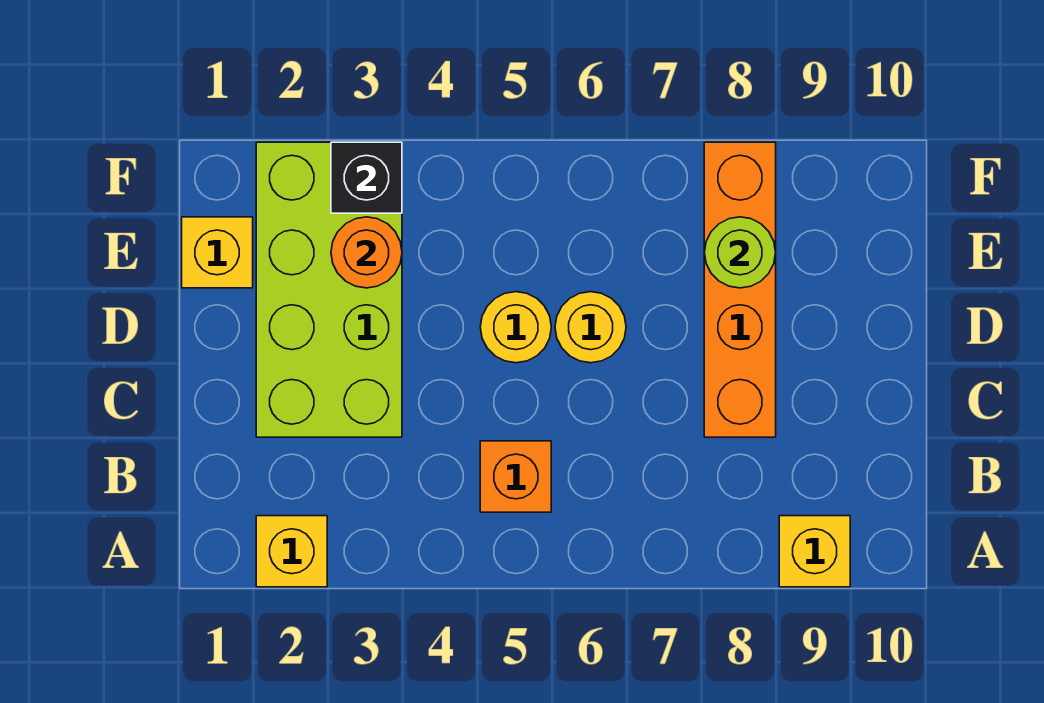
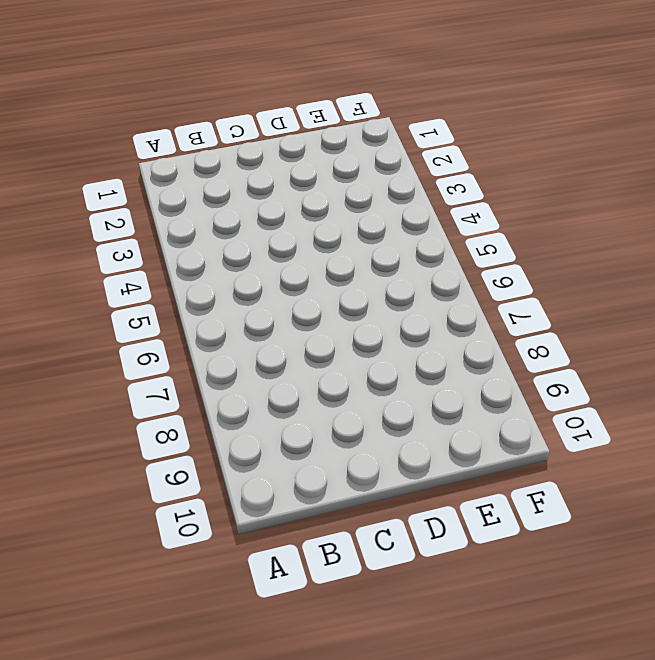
none -> yellow 1x1 brick [256,516,327,587]
none -> yellow 1x1 brick [779,516,850,587]

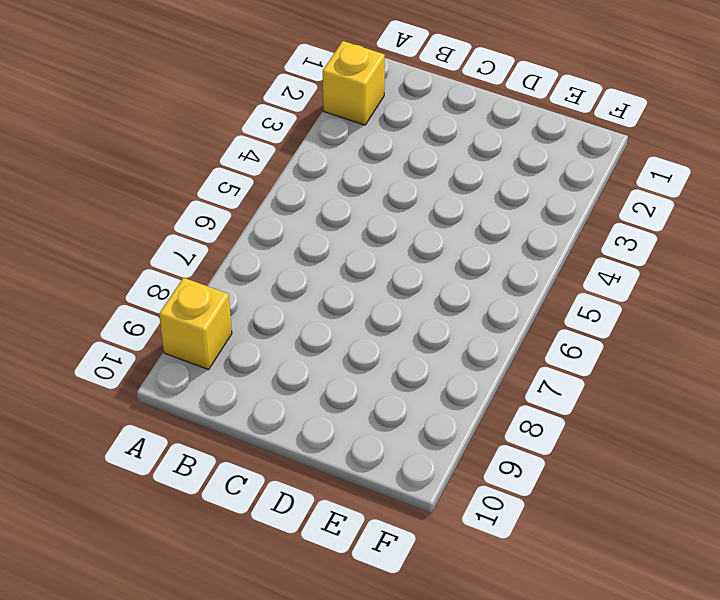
none -> orange 1x1 brick [480,441,551,512]
none -> lime 2x4 brick [256,142,402,437]

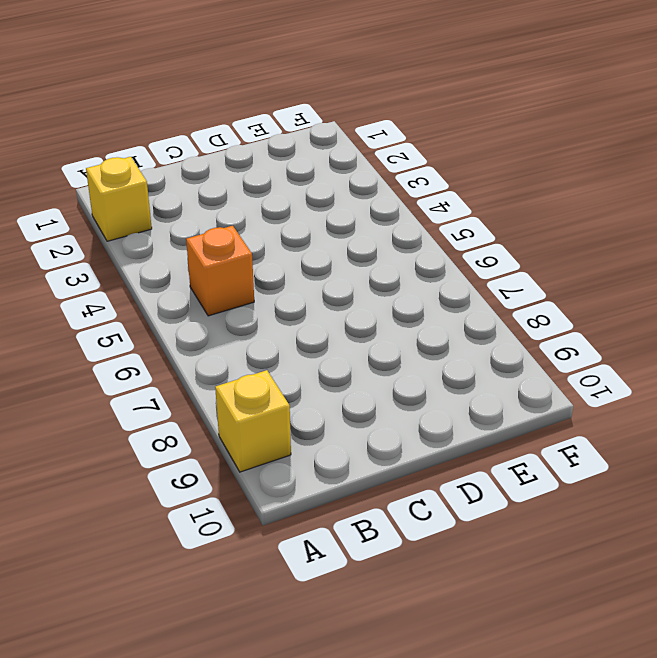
none -> lime 2x4 brick [256,142,402,437]
none -> orange 1x4 brick [704,142,776,437]

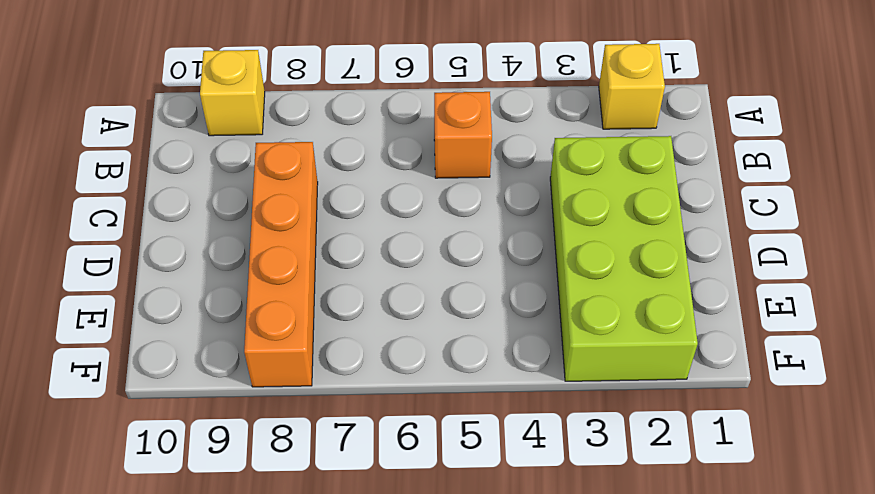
none -> yellow 1x1 round brick [480,292,551,363]
none -> yellow 1x1 round brick [555,292,626,363]

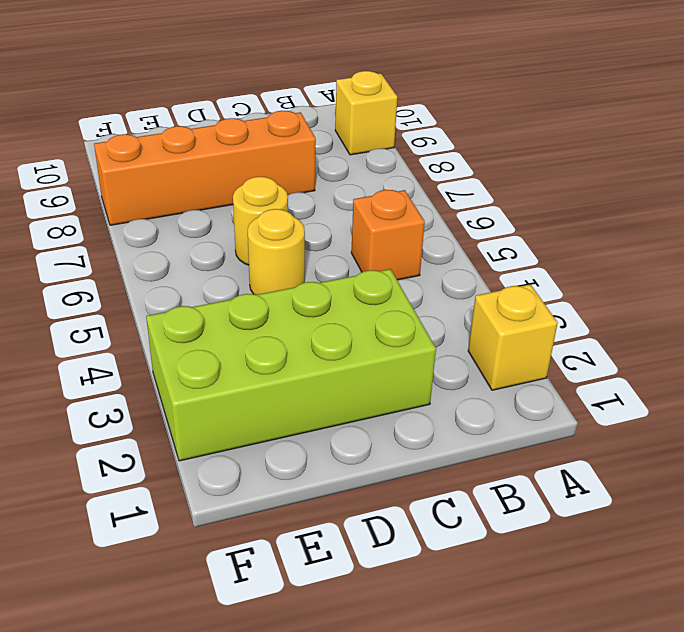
none -> yellow 1x1 brick [182,217,253,288]
none -> orange 1x1 round brick [331,217,402,288]

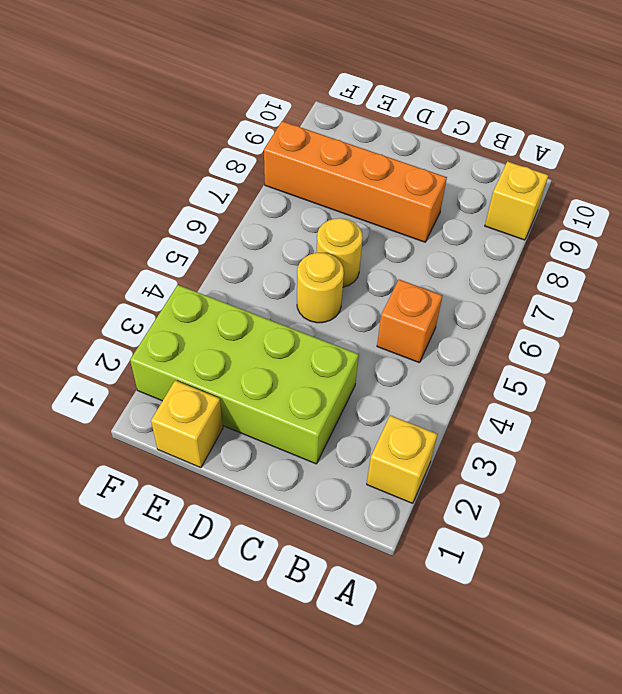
none -> orange 1x1 round brick [331,217,402,288]
none -> lime 1x1 round brick [704,217,776,288]

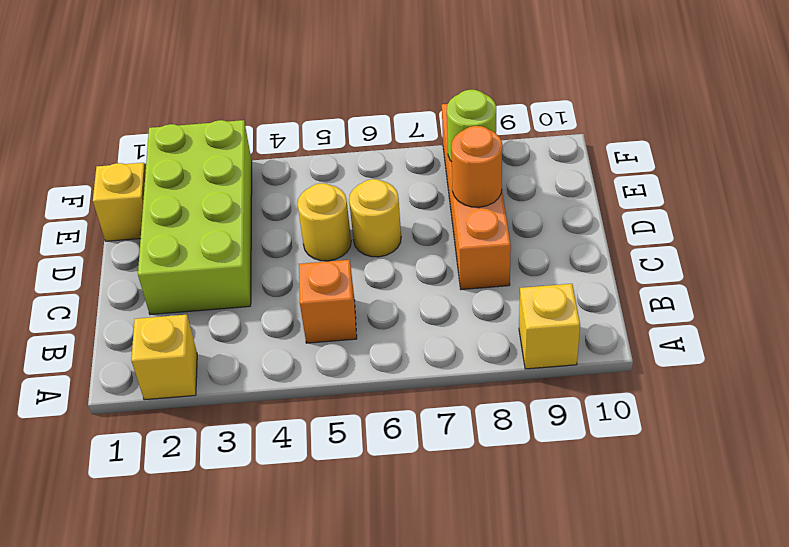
orange 1x1 round brick [451,126,502,207] -> orange 1x1 round brick moved to [331,217,402,288]
none -> black 1x1 brick [331,142,402,213]

